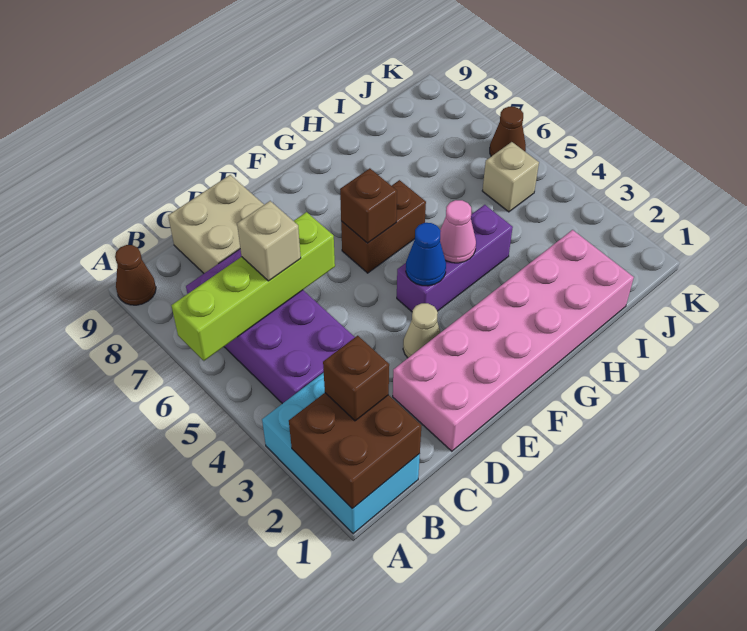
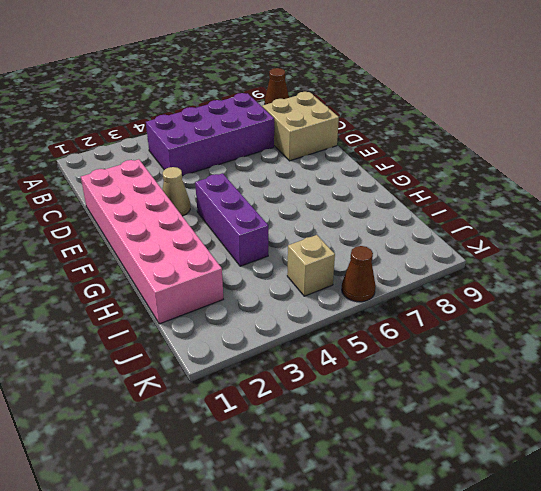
none -> cyan 2x3 brick [262,373,420,534]
none -> brown 1x2 brick [341,180,426,273]
none -> brown 2x2 brick [289,393,421,509]

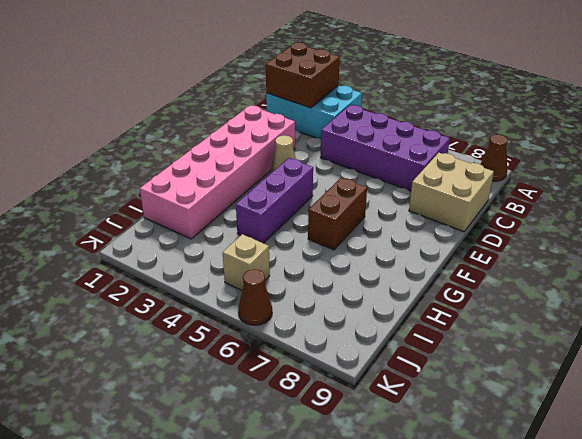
none -> lime 1x4 brick [171,212,335,361]
none -> blue 1x1 cone [406,223,446,286]
none -> brown 1x1 brick [340,168,397,243]

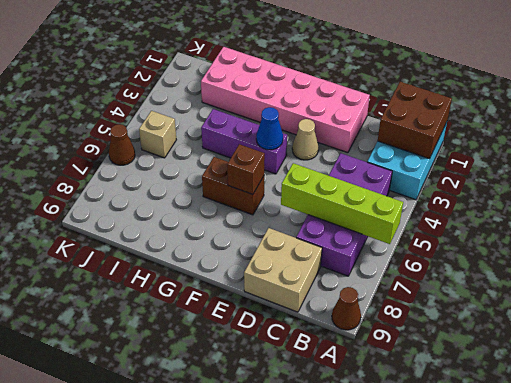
none -> pink 1x1 cone [440,200,476,263]
none -> brown 1x1 brick [323,336,389,421]
none -> tan 1x1 brick [237,201,301,281]

